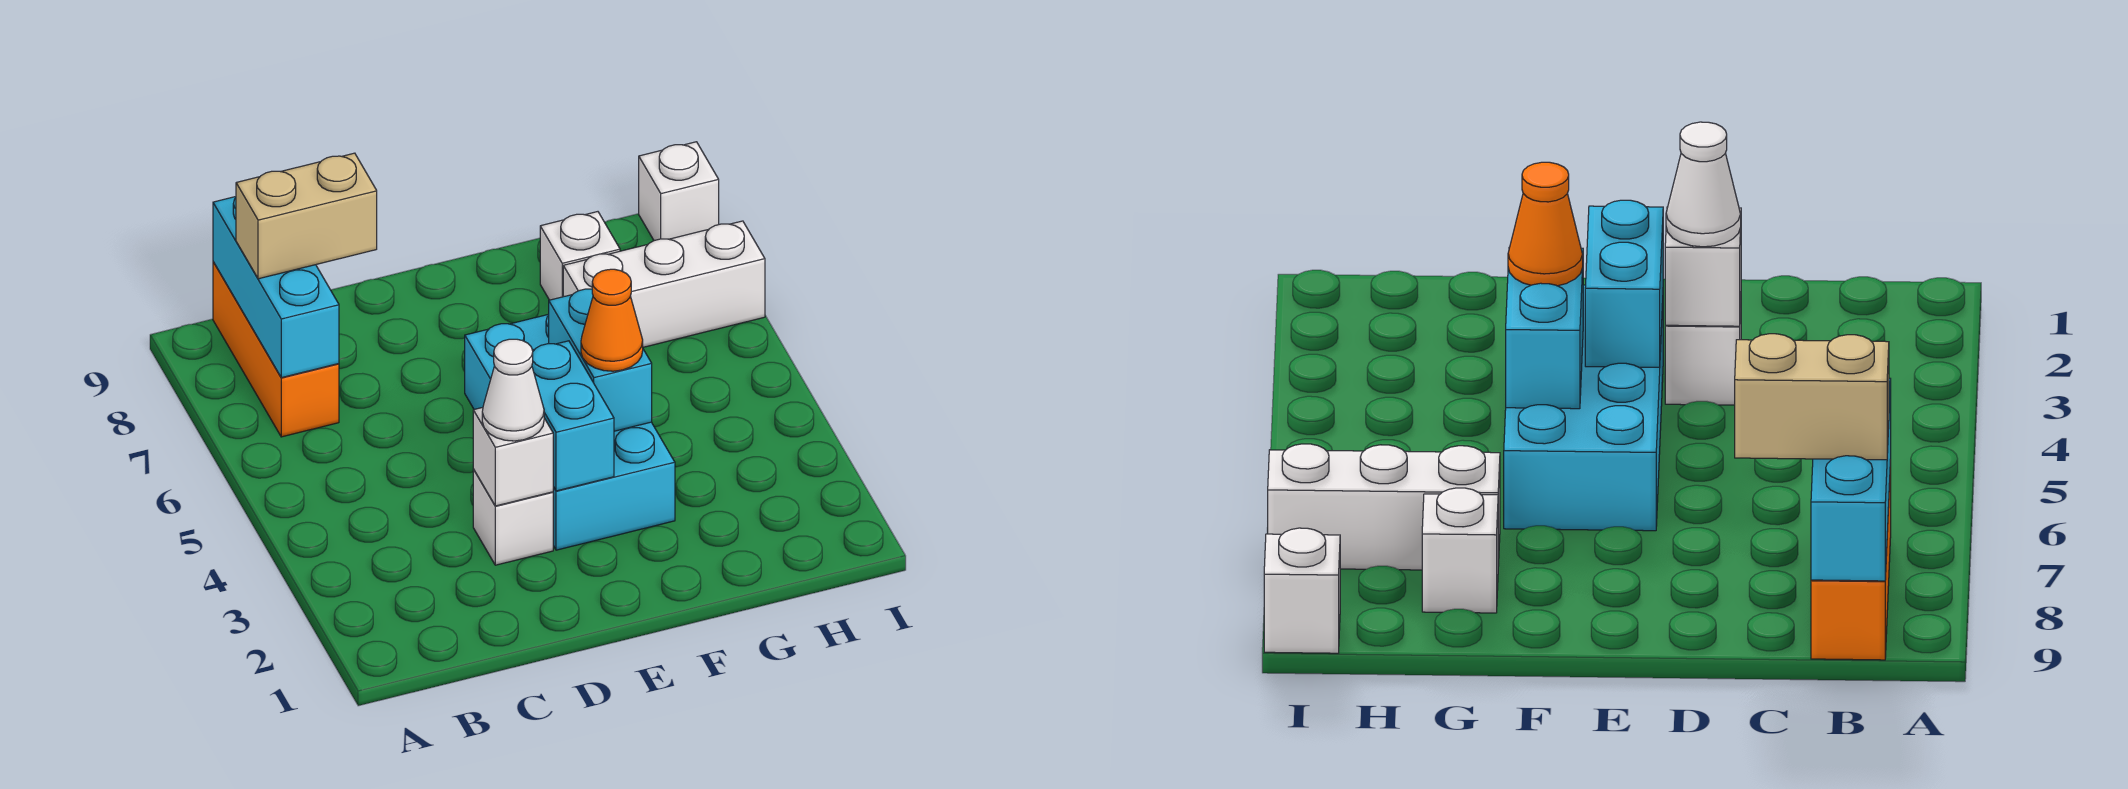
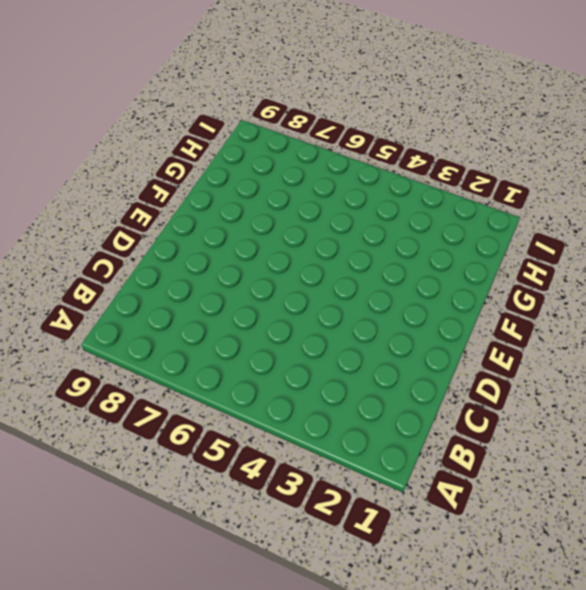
none -> orange 1x3 brick [213,262,339,437]
none -> white 1x1 brick [473,469,553,565]
none -> cyan 2x4 brick [465,314,675,550]

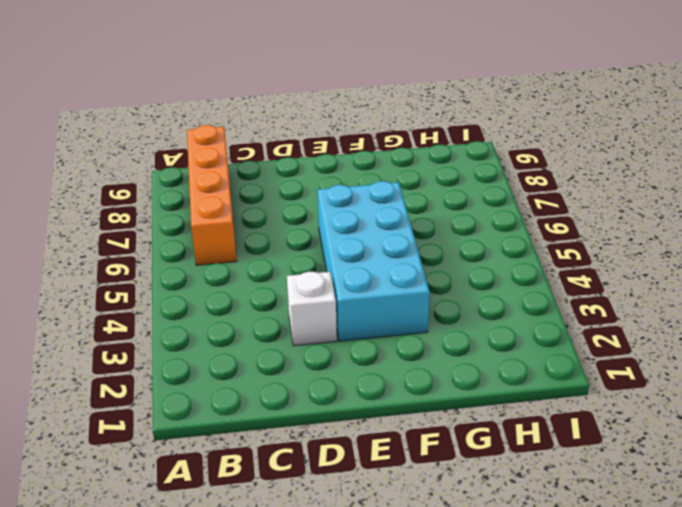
orange 1x4 brick [187,125,237,265] -> orange 1x3 brick [213,262,339,437]
none -> white 1x3 brick [563,221,765,347]
none -> white 1x1 brick [540,212,620,300]
none -> white 1x1 brick [639,142,719,241]

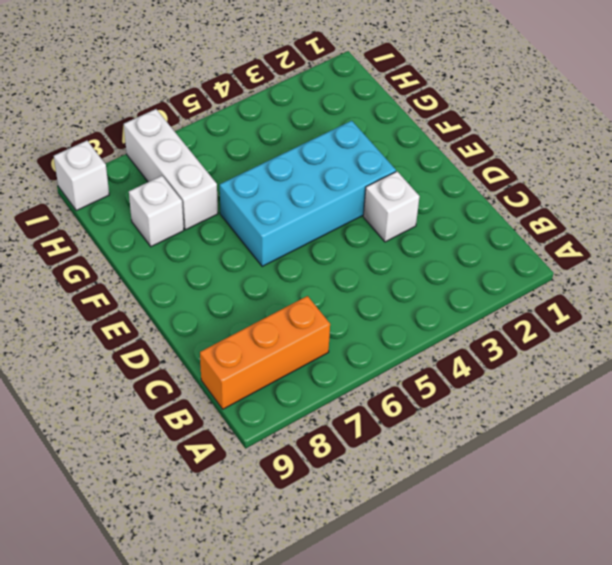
none -> cyan 1x3 brick [213,197,339,378]
none -> white 1x1 brick [473,407,553,506]
none -> cyan 1x2 brick [532,341,614,491]

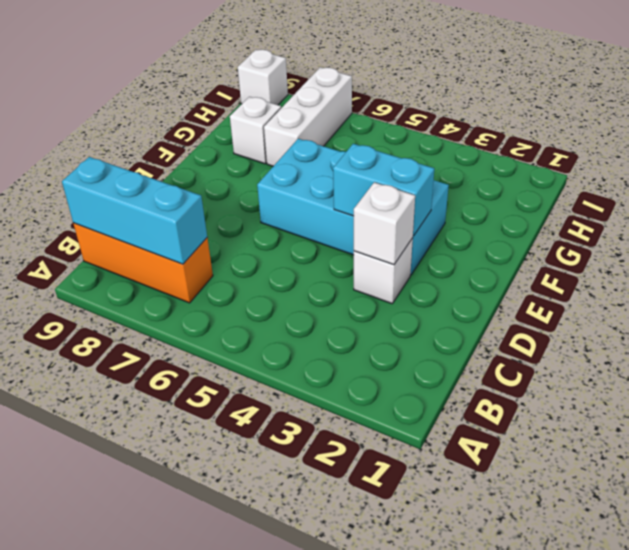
none -> cyan 1x2 brick [549,289,652,431]
none -> tan 1x2 brick [236,153,377,279]
none -> white 1x1 cone [482,339,544,441]

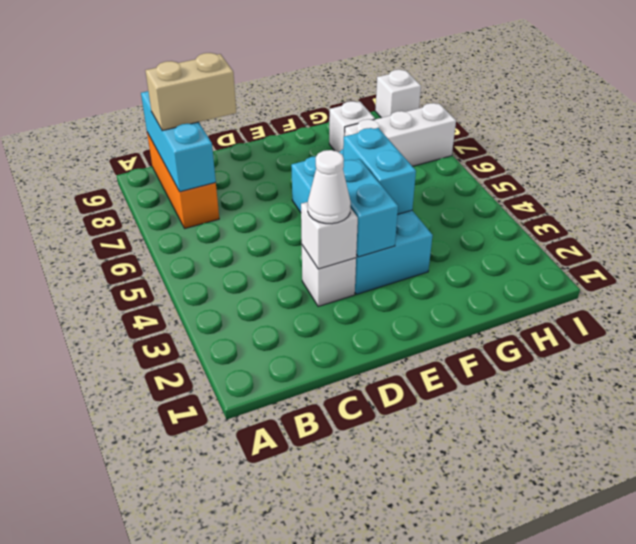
none -> orange 1x1 cone [581,269,643,371]

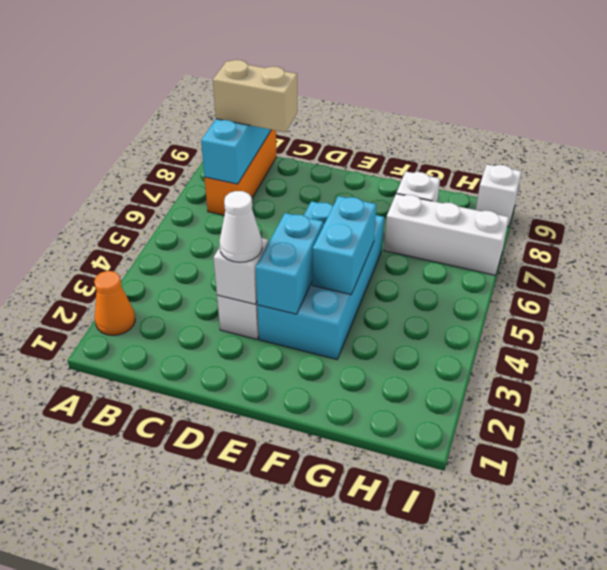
orange 1x1 cone [94,271,135,335] -> orange 1x1 cone moved to [581,269,643,371]

